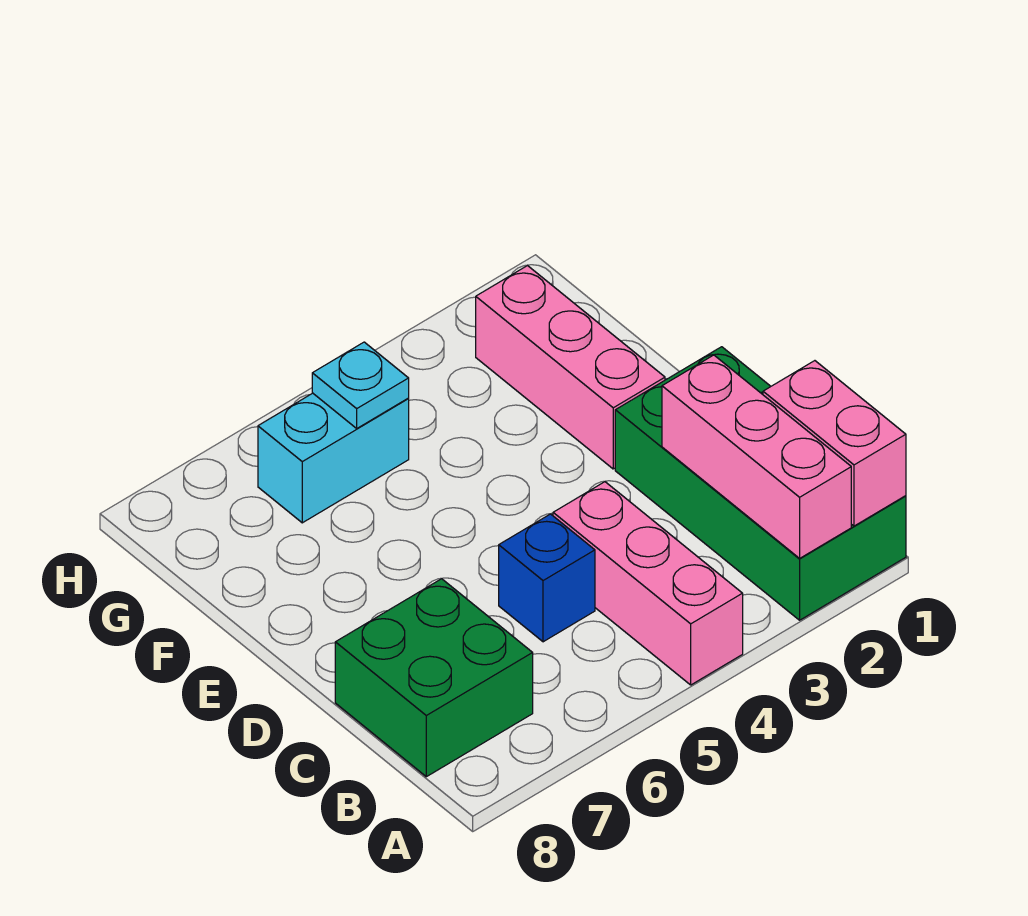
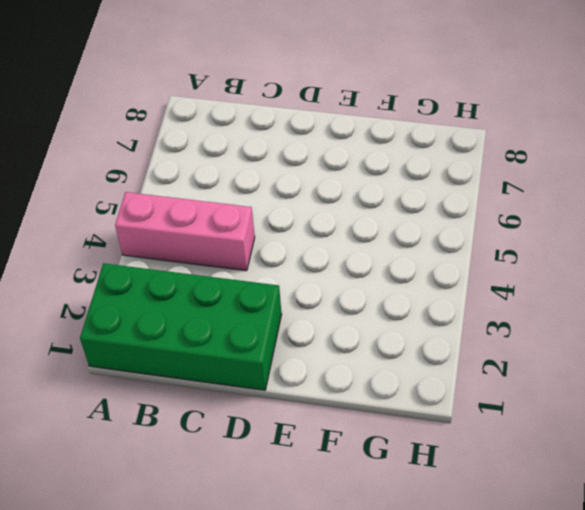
none -> green 2x2 brick [335,579,533,777]
none -> blue 1x1 brick [499,514,595,642]

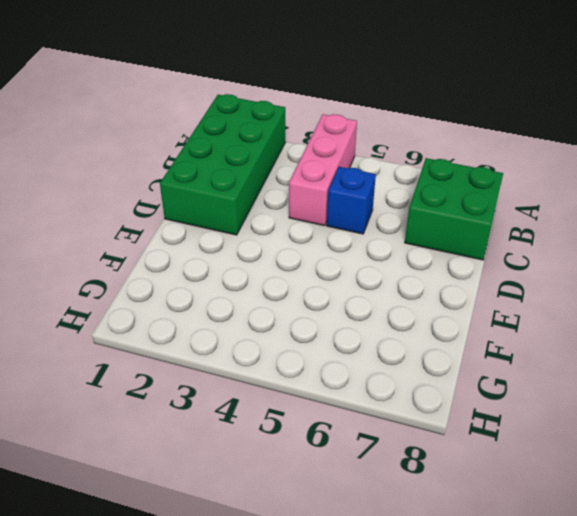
none -> pink 1x3 brick [476,265,665,469]
none -> cyan 1x2 brick [258,393,409,523]

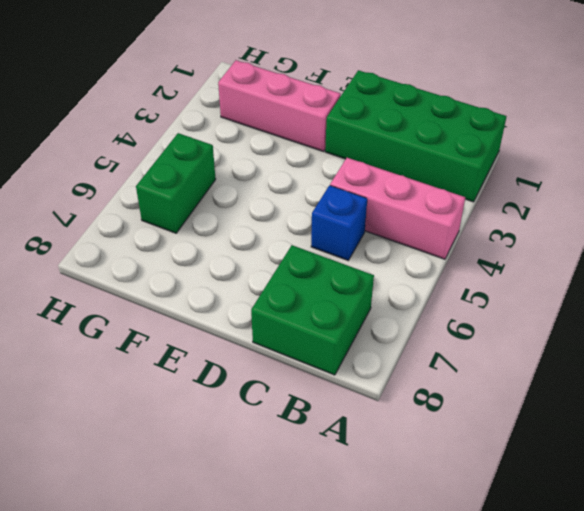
green 1x2 brick [136,133,216,233] -> cyan 1x2 brick [258,393,409,523]
none -> pink 1x2 brick [763,361,906,526]
none -> pink 1x3 brick [662,355,851,558]

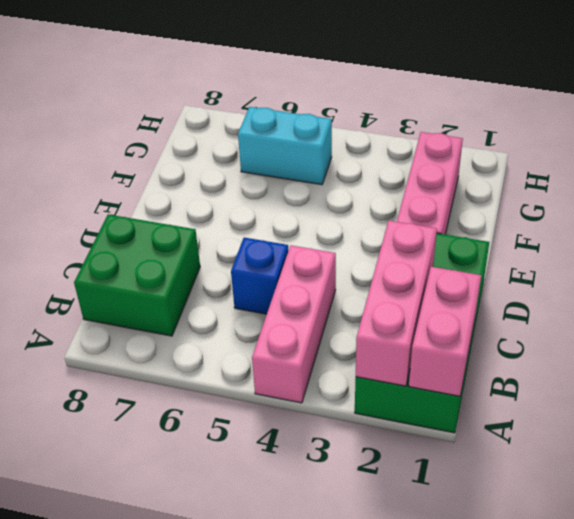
none -> cyan 1x1 plate [312,342,409,428]

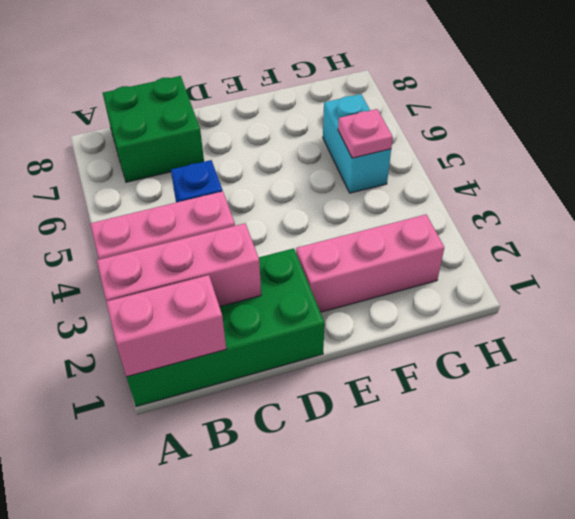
pink 1x1 plate [338,109,393,158] -> cyan 1x1 plate [312,342,409,428]

